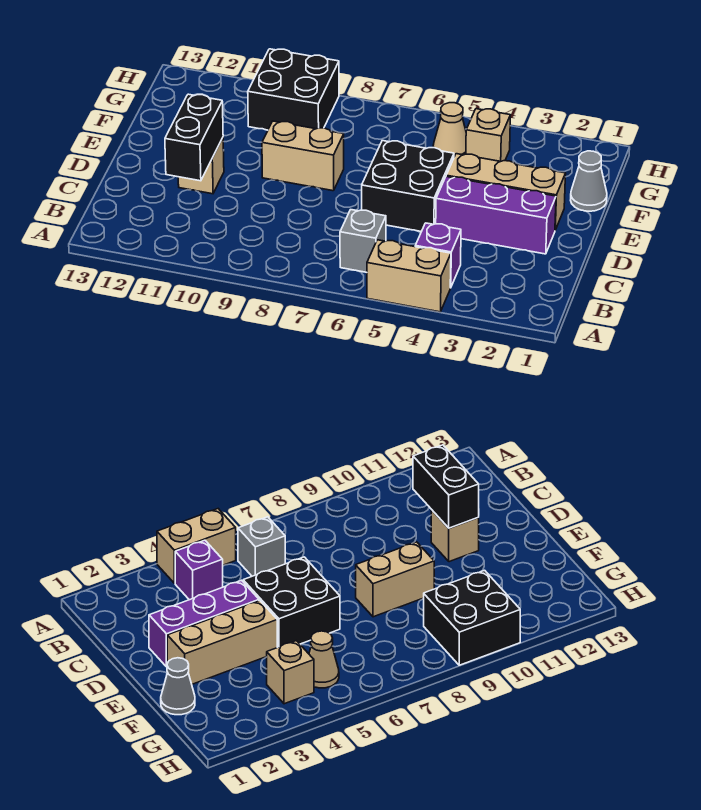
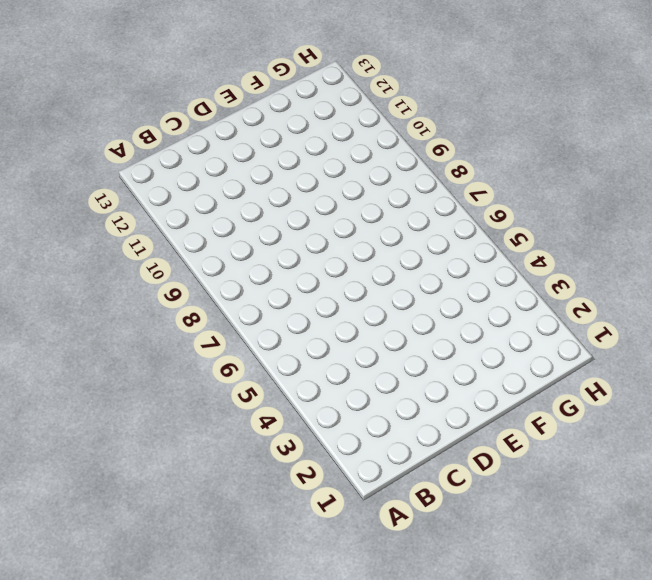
none -> tan 1x2 brick [367,240,451,312]
none -> purple 1x1 brick [415,223,461,288]
none -> grey 1x1 brick [340,210,386,272]

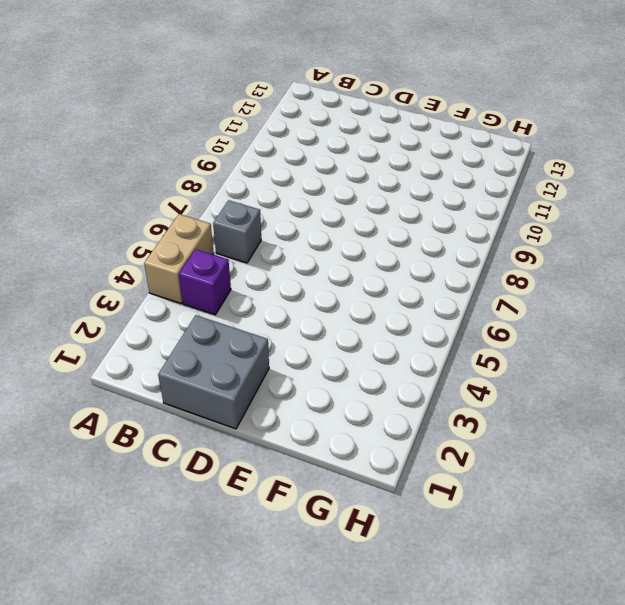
grey 2x2 brick [158,315,269,429] -> purple 1x3 brick [436,177,556,254]
none -> black 2x2 brick [362,141,454,232]
none -> tan 1x1 brick [178,138,224,194]
none -> tan 1x3 brick [446,154,566,230]

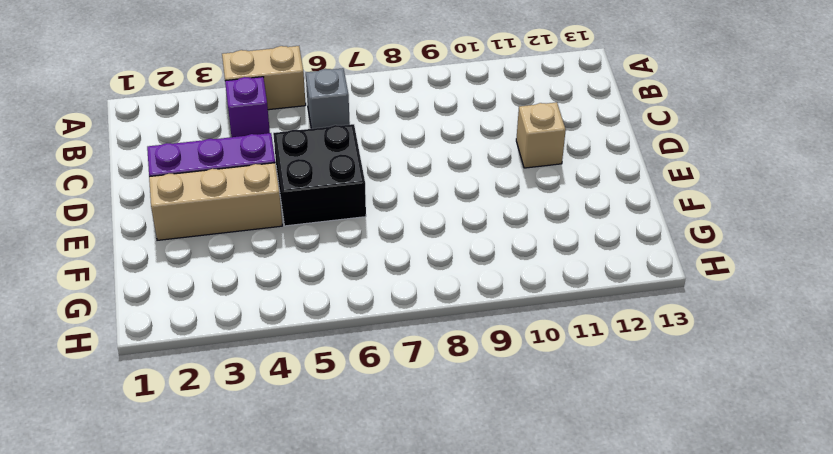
none -> tan 1x2 brick [262,121,344,191]
none -> grey 1x1 cone [571,151,607,211]
none -> tan 1x1 brick [466,109,510,161]

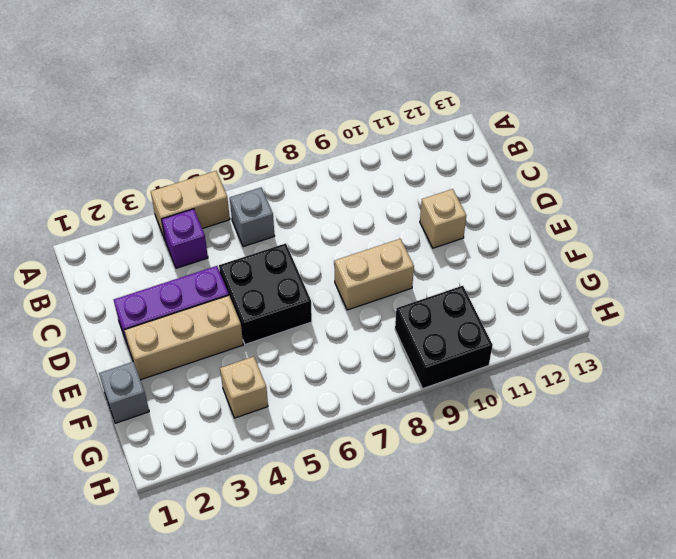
grey 1x1 brick [99,362,149,423] -> grey 1x1 cone [571,151,607,211]
none -> tan 1x1 cone [433,103,466,157]
none -> black 1x2 brick [165,94,223,181]

